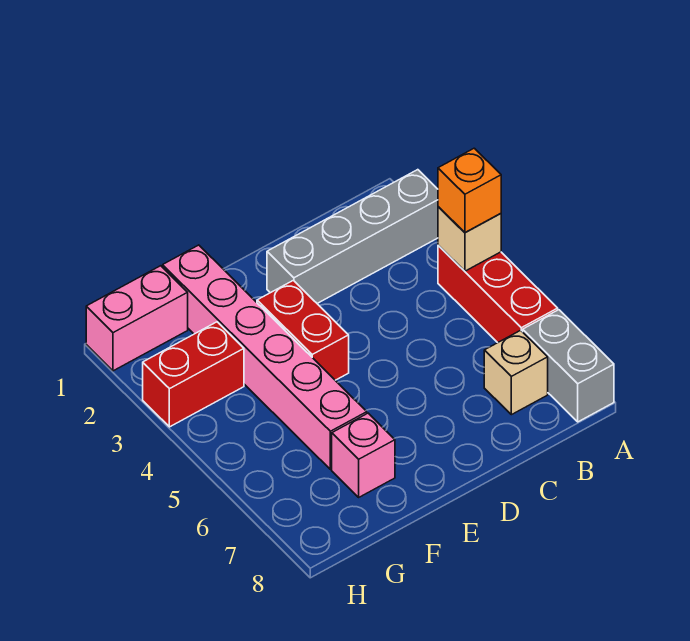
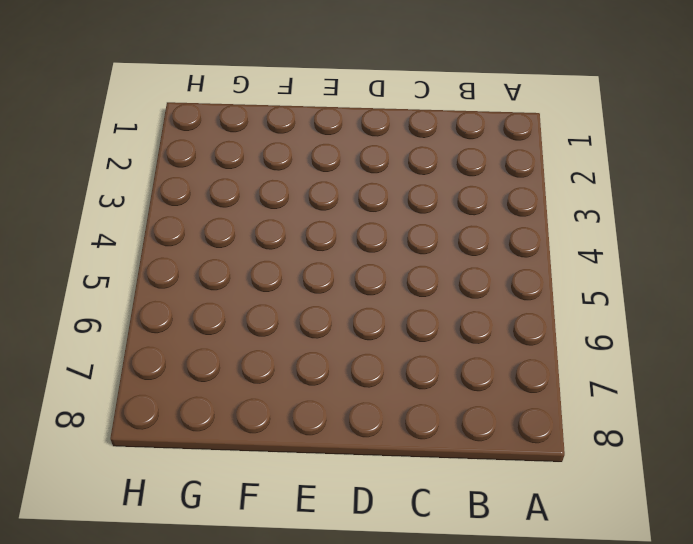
none -> grey 1x4 brick [267,170,438,303]
none -> red 1x3 brick [438,245,558,343]

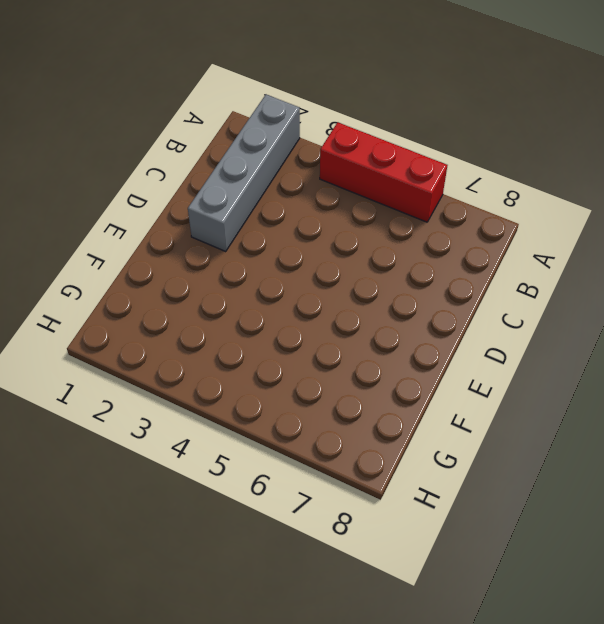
none -> grey 1x2 brick [523,310,614,422]
none -> tan 1x1 brick [484,330,548,415]

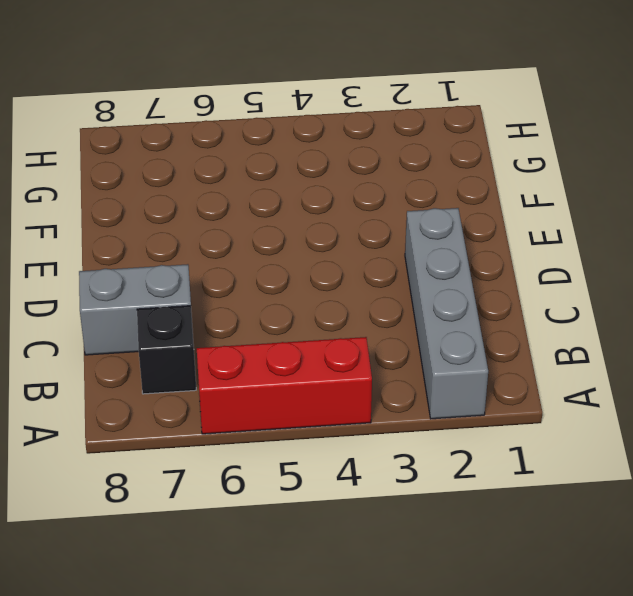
black 1x1 brick [137,306,196,394] -> tan 1x1 brick [484,330,548,415]
grey 1x2 brick [79,264,191,355] -> grey 1x2 brick moved to [523,310,614,422]
none -> red 1x2 brick [257,280,349,380]
none -> pink 1x6 brick [163,245,367,470]

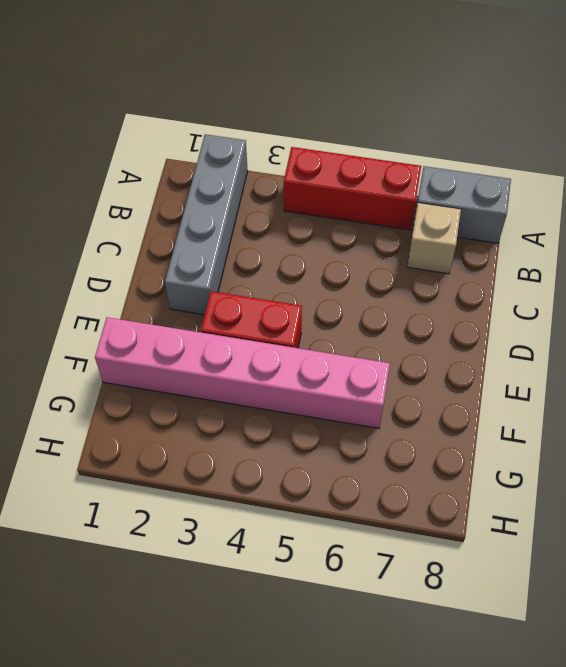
none -> pink 1x1 brick [332,413,395,497]
none -> pink 1x2 brick [86,266,188,371]

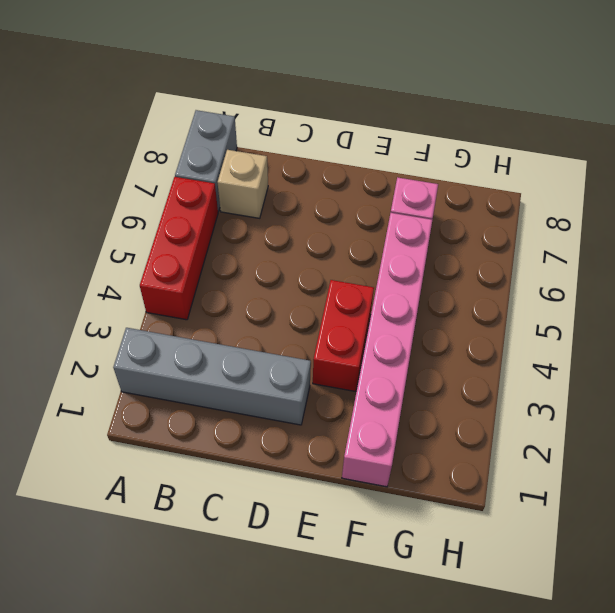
none -> pink 1x2 brick [86,266,188,371]
none -> red 1x2 brick [143,322,244,427]

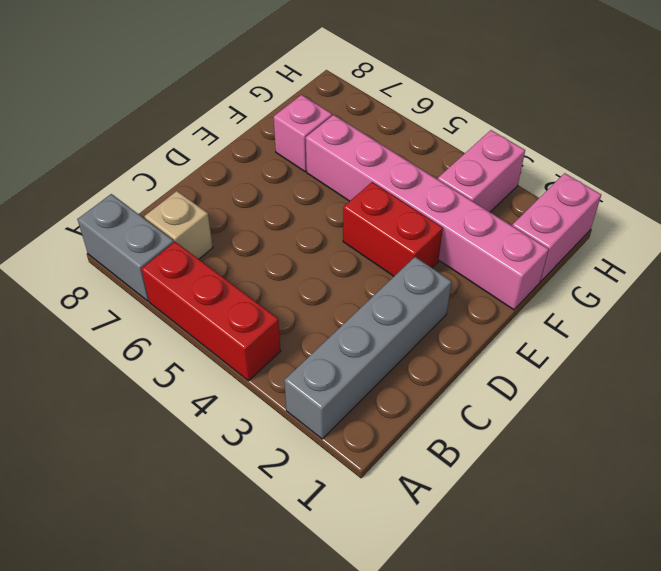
pink 1x2 brick [438,130,525,212] -> red 1x2 brick [143,322,244,427]
none -> tan 1x1 brick [438,207,501,271]
none -> orange 1x1 brick [438,148,501,233]

